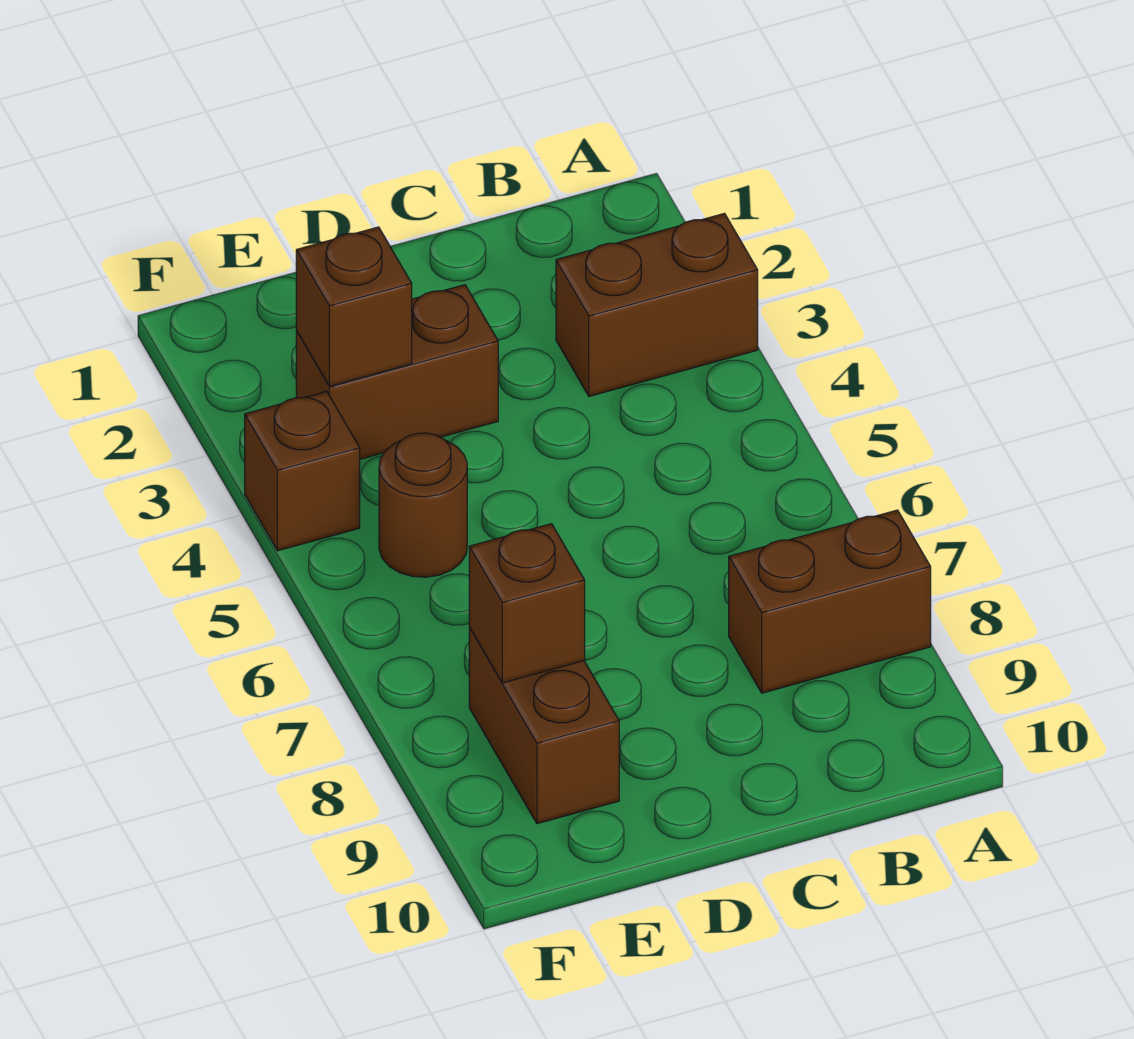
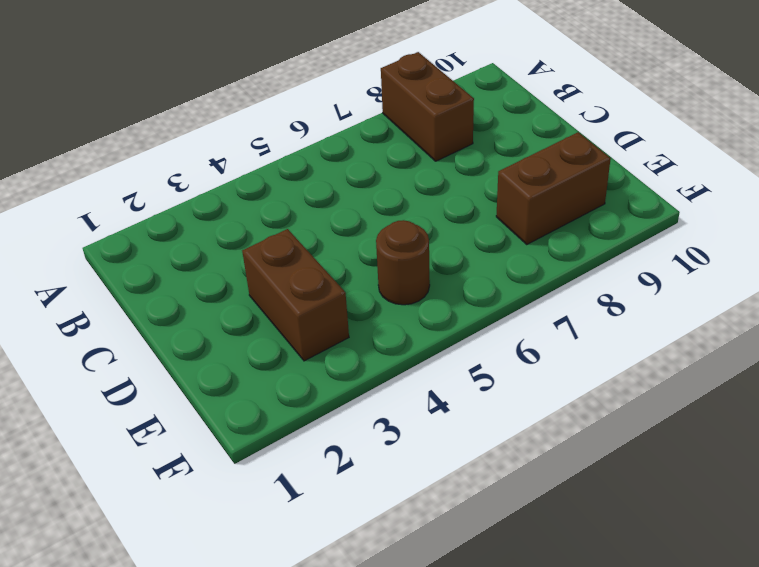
none -> brown 1x2 brick [556,213,758,396]
none -> brown 1x1 brick [245,391,360,551]

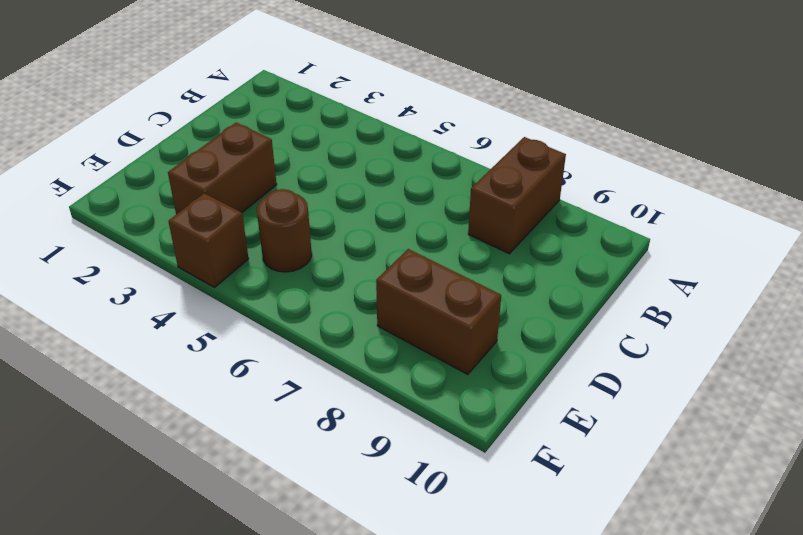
none -> brown 1x2 brick [556,213,758,396]
none -> brown 1x1 brick [296,227,412,386]

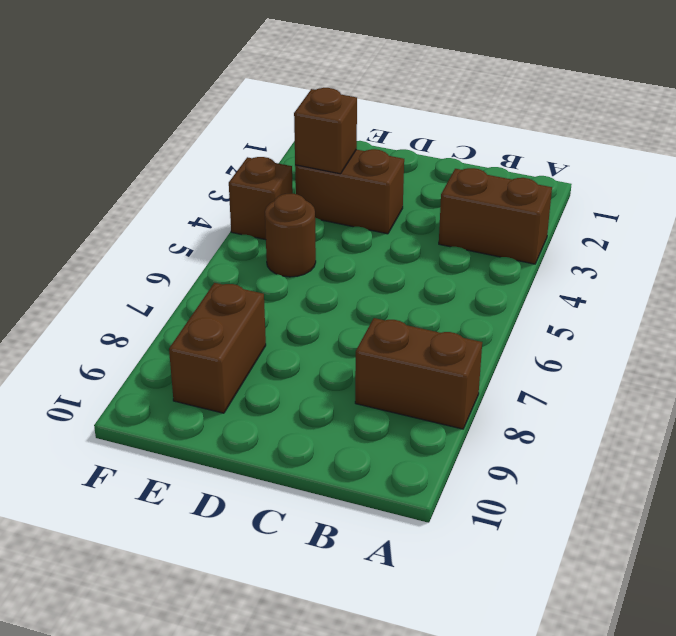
none -> brown 1x1 brick [469,524,585,683]

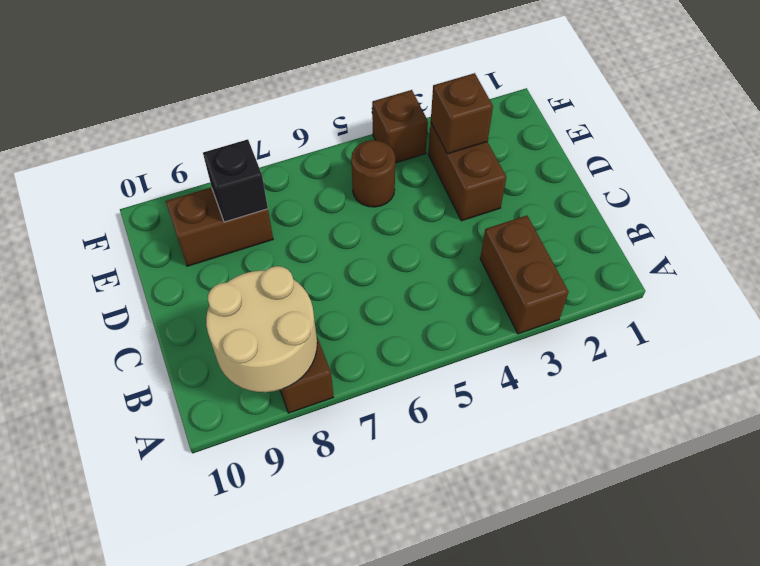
tan 2x2 round brick [206,266,317,392] -> none
black 1x1 brick [203,139,268,222] -> brown 1x1 brick [469,524,585,683]

